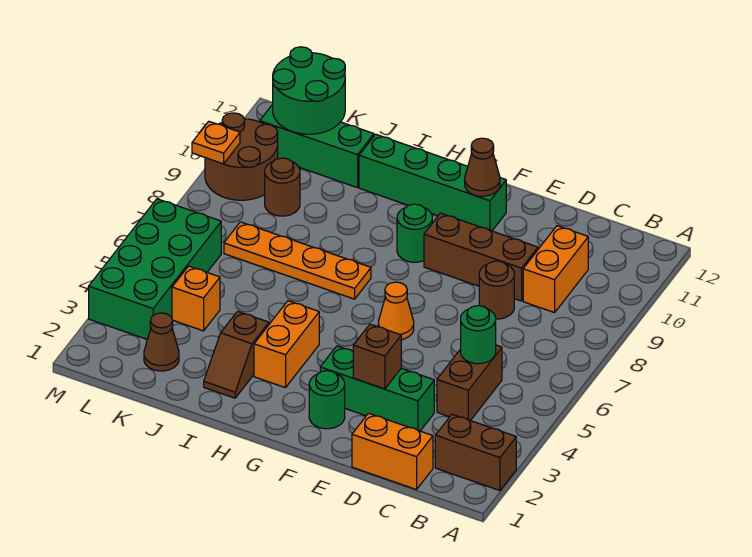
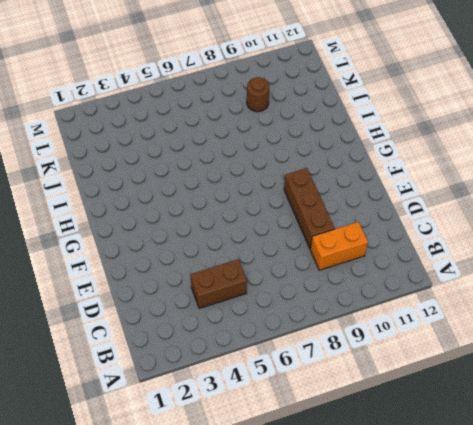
none -> brown 1x2 brick [435,414,516,491]
none -> orange 1x2 brick [352,413,433,490]
none -> green 1x3 brick [320,346,434,431]

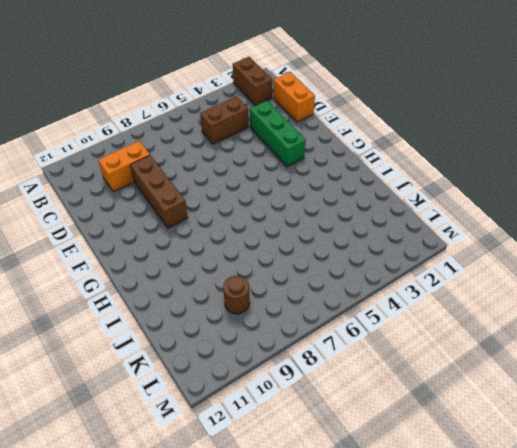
none -> brown 1x1 round brick [479,261,514,319]
none -> green 1x1 round brick [309,371,345,429]
none -> orange 1x1 cone [378,282,414,340]

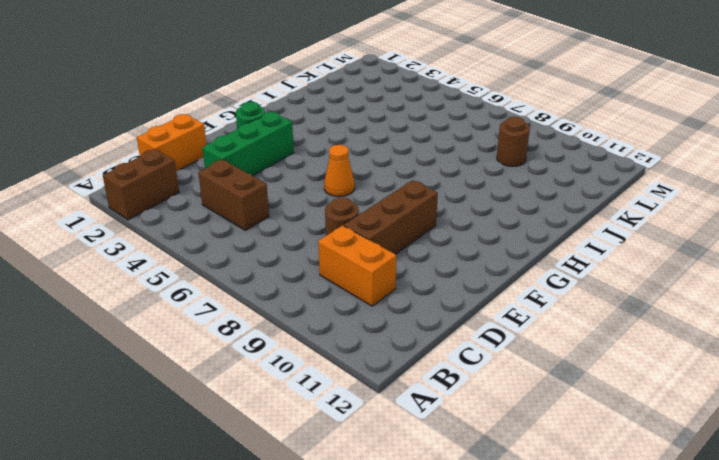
none -> green 1x4 brick [359,134,506,231]
none -> green 1x1 round brick [397,204,432,262]
none -> orange 1x2 brick [254,301,319,388]

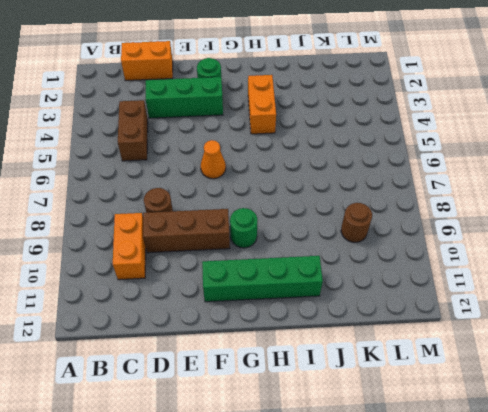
none -> brown 1x2 brick [435,414,516,491]
none -> orange 1x4 plate [224,222,371,299]
none -> brown 1x2 slope [204,311,269,398]

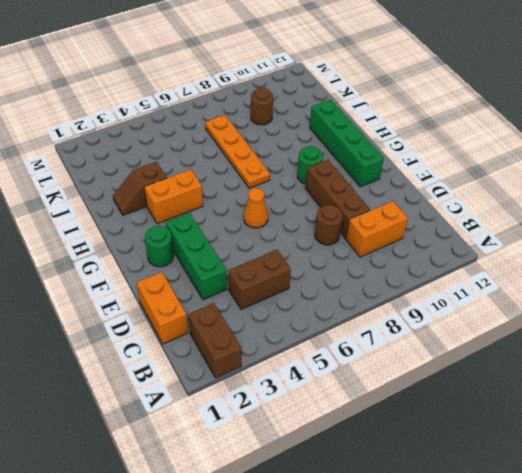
none -> green 1x3 brick [260,104,374,188]
none -> brown 1x1 cone [144,313,179,371]
none -> orange 1x1 brick [172,266,220,331]

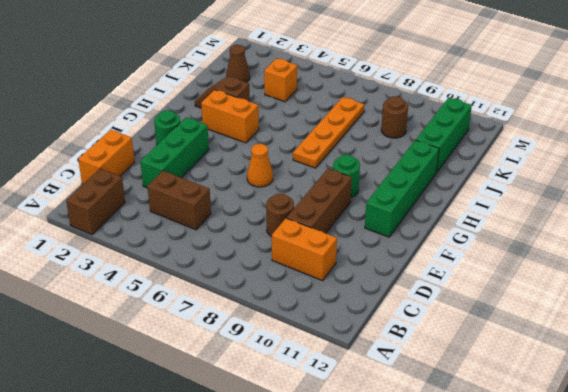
none -> green 2x4 brick [89,199,221,339]
none -> brown 2x2 round brick [205,113,278,200]
none -> green 1x1 round brick [461,306,496,364]

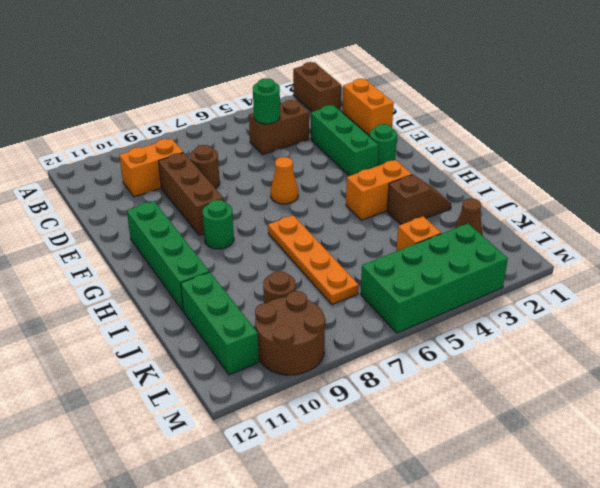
none -> brown 1x1 brick [353,324,401,389]
none -> brown 1x1 cone [465,138,500,196]
none -> green 2x2 round brick [272,47,345,134]

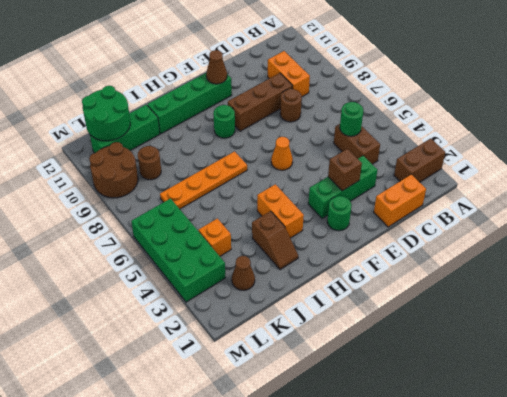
none -> orange 1x1 plate [192,121,240,164]

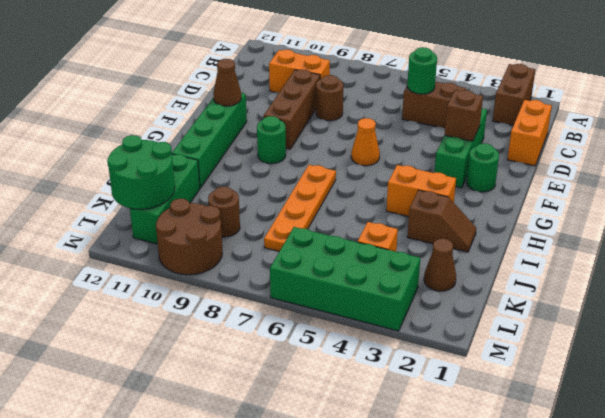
none -> orange 1x1 plate [192,121,240,164]

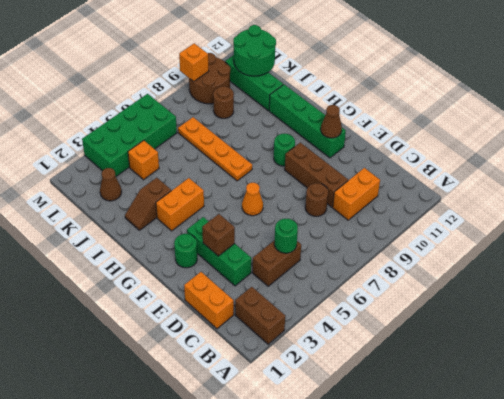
orange 1x1 brick [179,43,209,81] -> orange 1x1 plate [192,121,240,164]

